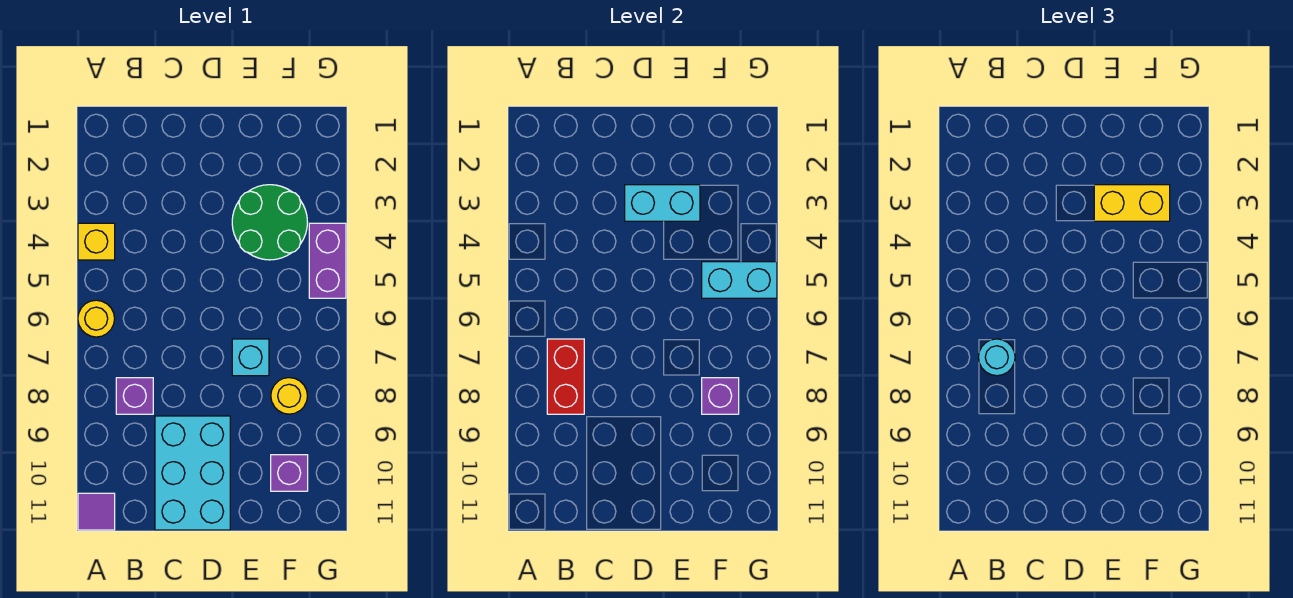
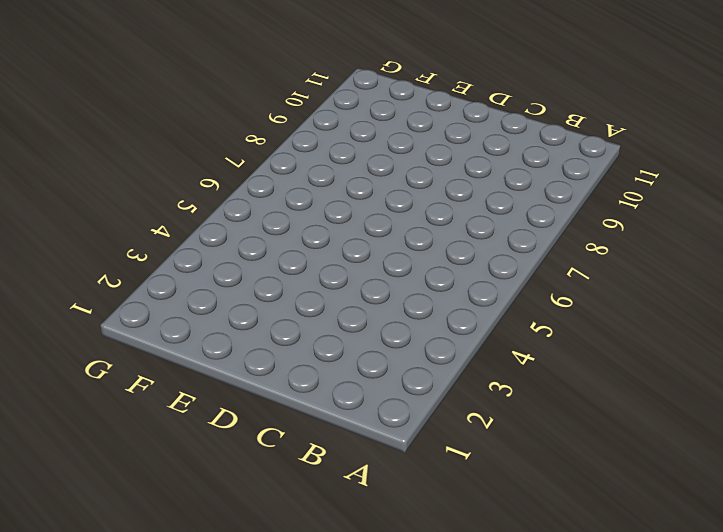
none -> yellow 1x1 brick [78,223,115,260]
none -> yellow 1x1 round brick [78,300,115,337]
none -> purple 1x1 tile [78,493,115,530]

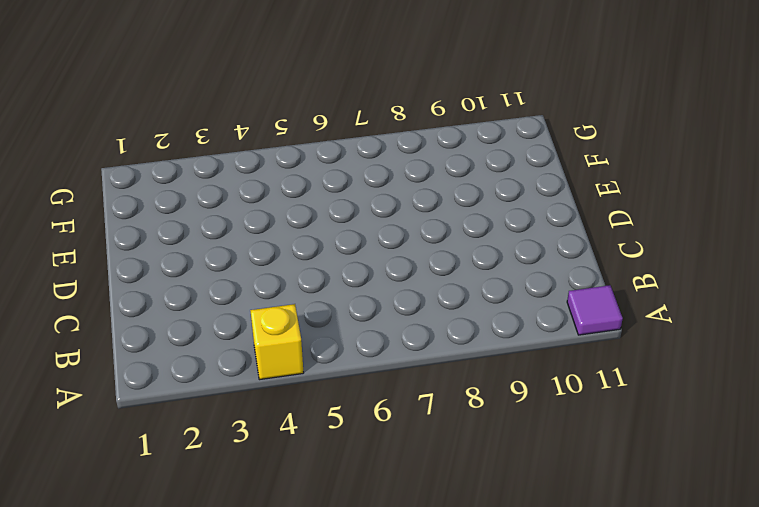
none -> yellow 1x1 round brick [78,300,115,337]
none -> purple 1x1 brick [116,378,153,414]
none -> cyan 2x3 brick [155,416,230,530]

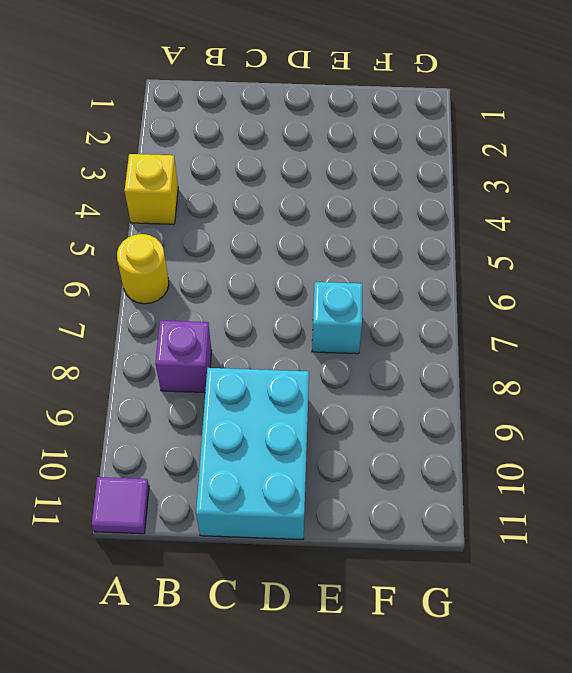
none -> green 2x2 round brick [232,185,307,260]
none -> yellow 1x1 round brick [271,378,307,414]
none -> purple 1x1 brick [271,455,308,491]

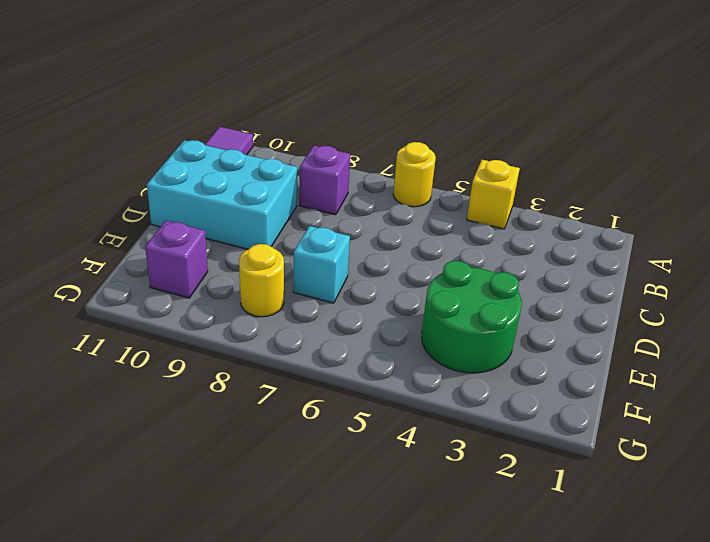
none -> purple 1x2 brick [309,223,346,298]
none -> red 1x2 brick [547,339,584,414]
none -> cyan 1x2 brick [625,185,700,221]

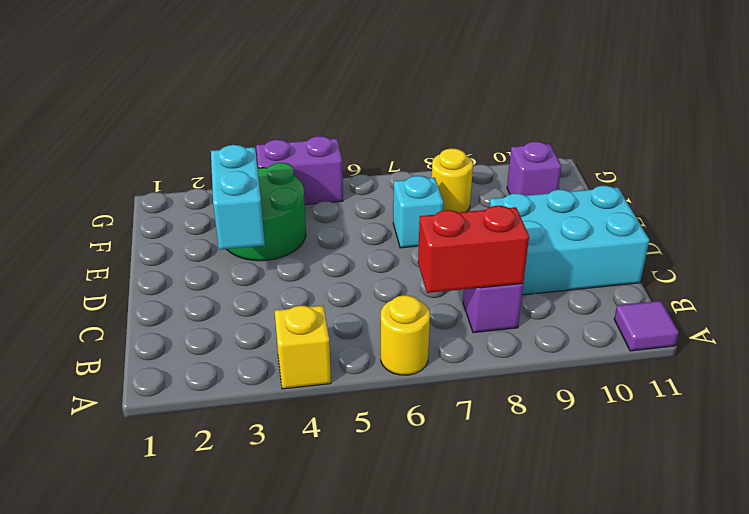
none -> cyan 1x2 brick [702,262,777,298]
none -> purple 1x1 brick [702,378,739,414]
none -> cyan 1x1 round brick [978,339,1015,376]

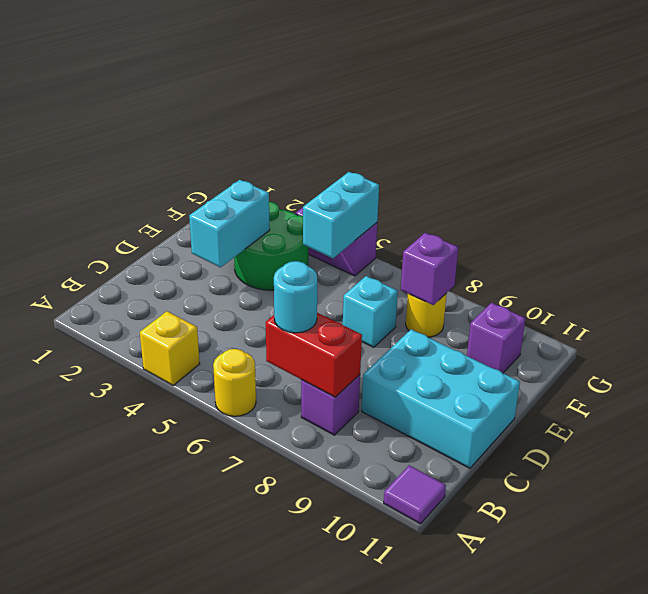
none -> yellow 1x2 brick [1094,185,1170,221]

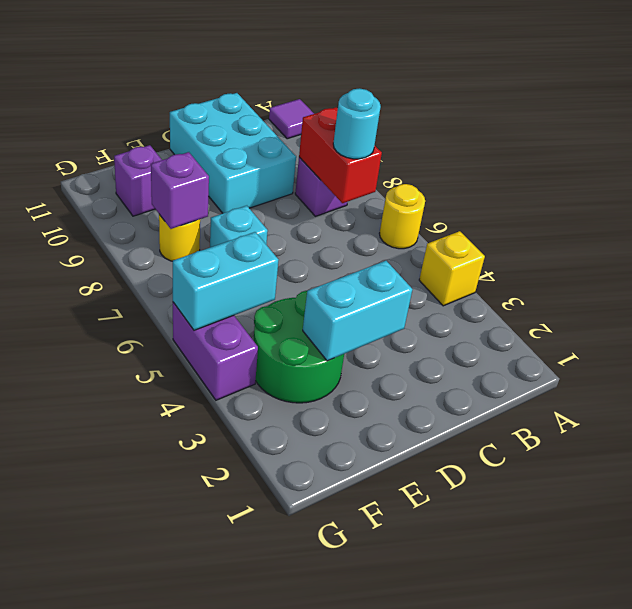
none -> yellow 1x2 brick [1094,185,1170,221]

